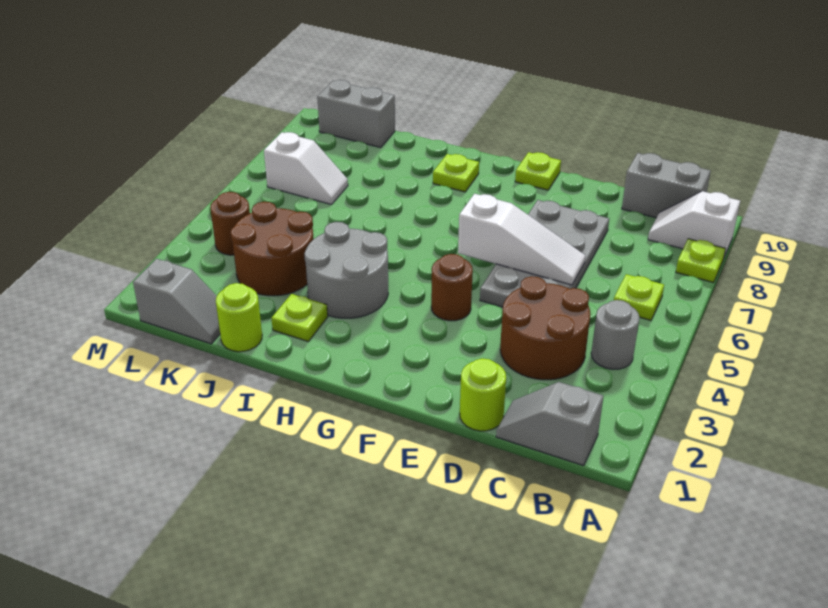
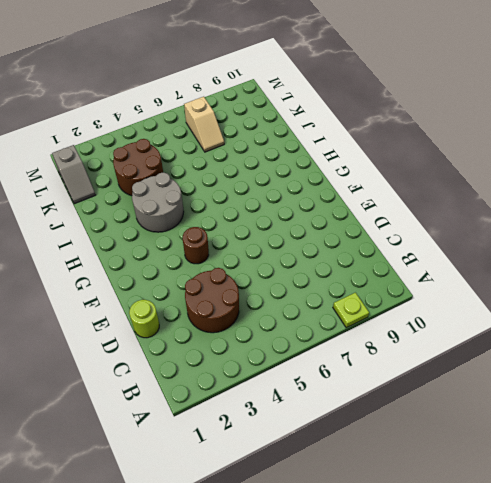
tan 1x2 slope [184,97,224,152] -> white 1x2 slope [264,132,348,205]
none -> white 1x2 slope [648,191,740,257]
none -> grey 1x2 slope [496,382,603,466]
none -> grey 1x1 round brick [591,300,640,369]

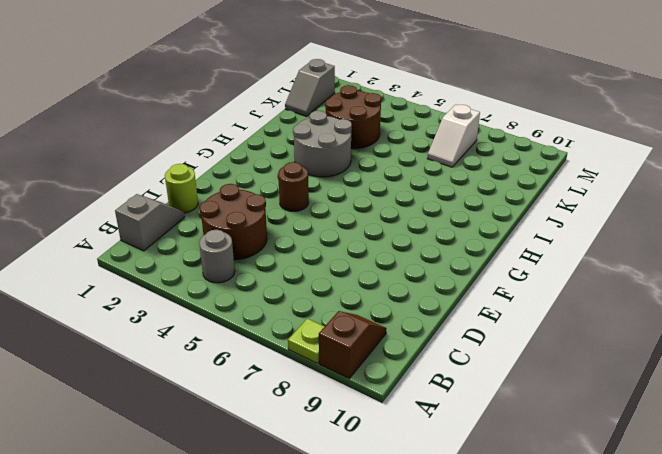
brown 1x2 slope [319,311,386,378] -> white 1x2 slope [648,191,740,257]
none -> lime 1x1 plate [614,274,664,320]
none -> grey 1x2 brick [622,153,711,218]
none -> grey 2x4 plate [480,200,609,307]

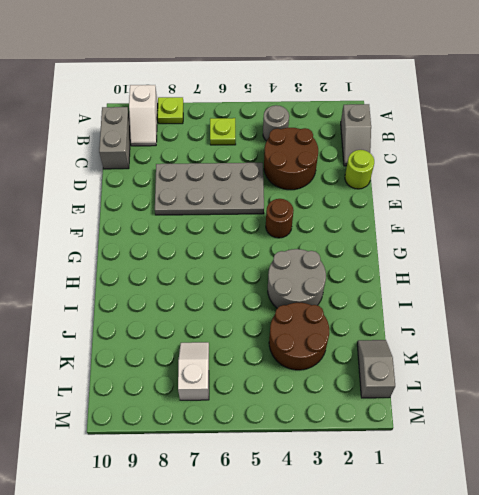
none -> lime 1x1 plate [515,152,561,190]
none -> lime 1x1 plate [433,154,479,192]
none -> lime 1x1 plate [271,294,328,342]

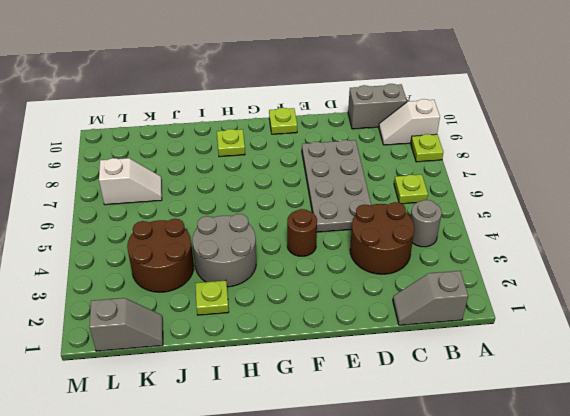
none -> lime 1x1 round brick [460,358,506,431]
none -> lime 1x1 round brick [216,283,262,352]
none -> grey 1x2 brick [317,80,395,148]

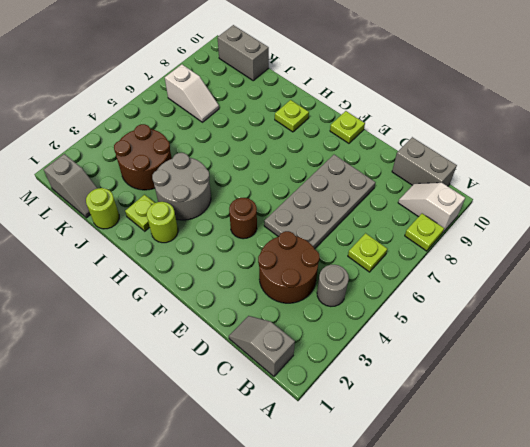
lime 1x1 round brick [147,202,178,243] -> lime 1x1 round brick moved to [460,358,506,431]
none -> brown 1x1 round brick [210,192,250,255]
none -> white 1x3 slope [458,194,585,285]

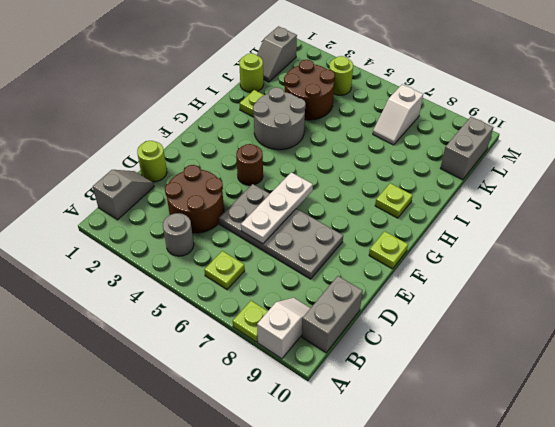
white 1x3 plate [241,172,313,244] -> white 1x3 slope [458,194,585,285]
lime 1x1 round brick [329,56,353,95] -> brown 1x1 round brick [210,192,250,255]

